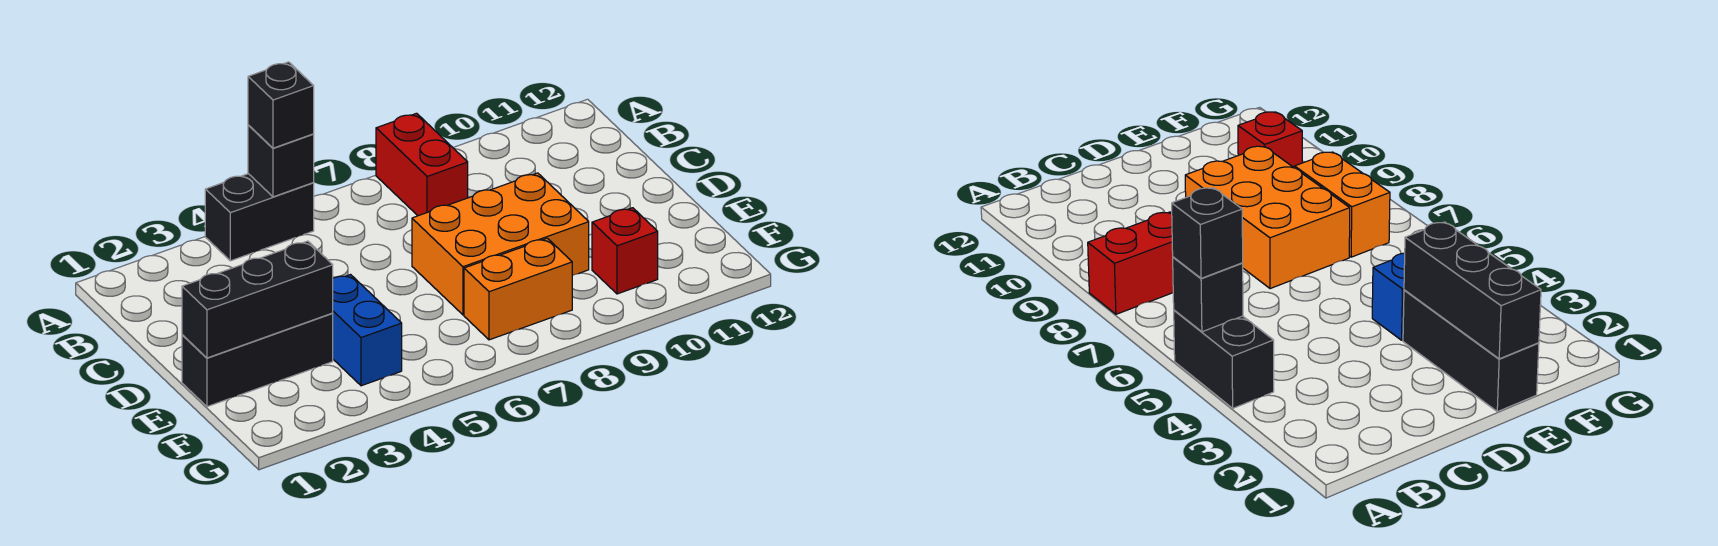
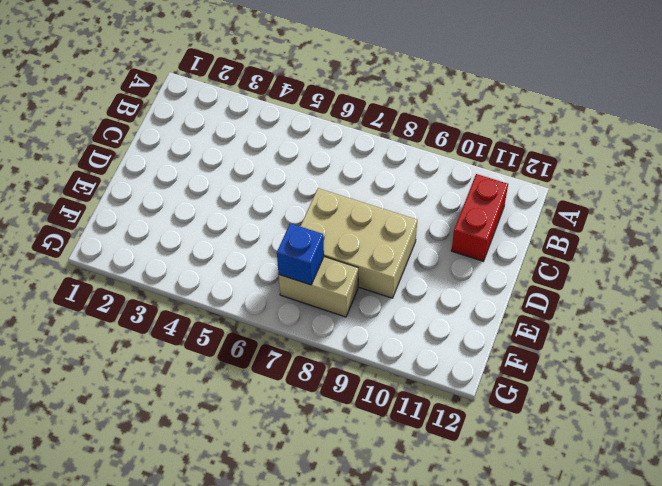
red 1x2 brick [451,174,508,261] -> red 1x2 brick moved to [376,113,468,216]
tan 2x3 brick [300,188,417,298] -> orange 2x3 brick [412,173,589,315]
tan 1x2 brick [279,257,358,317] -> orange 1x2 brick [464,238,572,340]
blue 1x1 brick [277,223,324,285] -> none
none -> black 1x2 brick [205,174,314,261]
none -> black 1x3 brick [182,313,333,407]

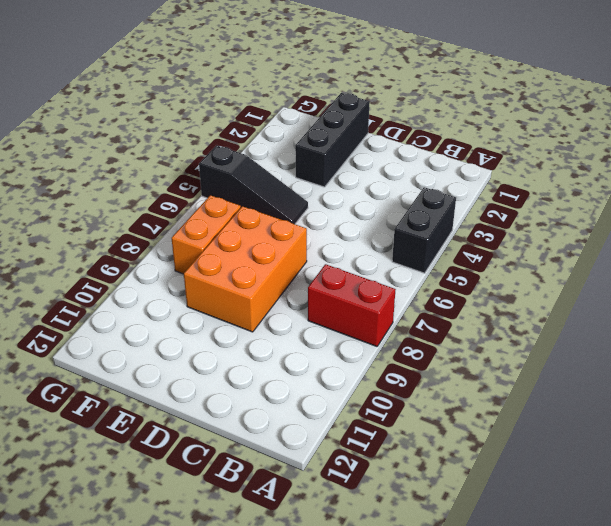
black 1x3 slope [199,145,308,224] -> none
none -> blue 1x2 brick [333,275,402,386]
none -> red 1x1 brick [592,208,658,294]

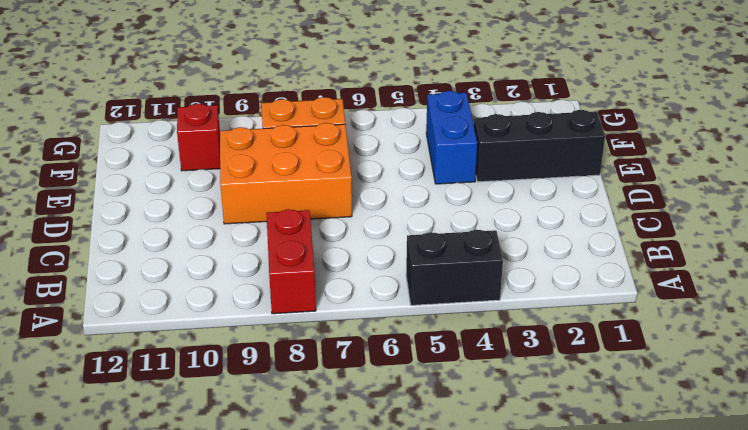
none -> black 1x1 brick [248,125,314,197]
none -> black 1x3 brick [182,241,333,358]

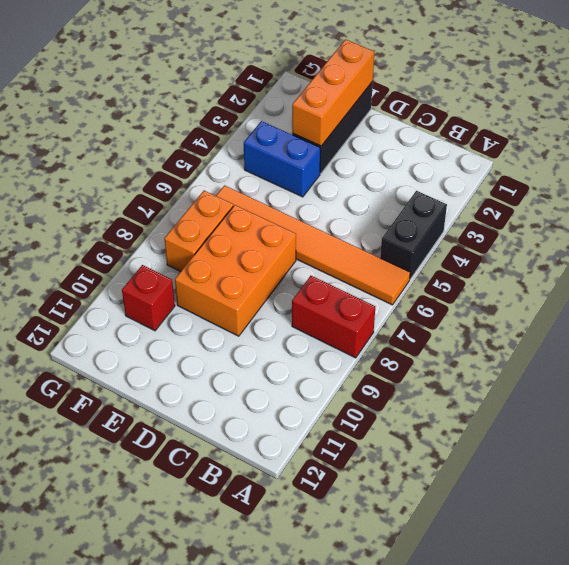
orange 1x6 tile [216,185,410,305] -> none
orange 1x3 brick [292,39,374,146] -> black 1x3 brick [182,241,333,358]
none -> black 1x1 brick [248,125,314,197]
none -> black 1x1 brick [248,62,314,148]

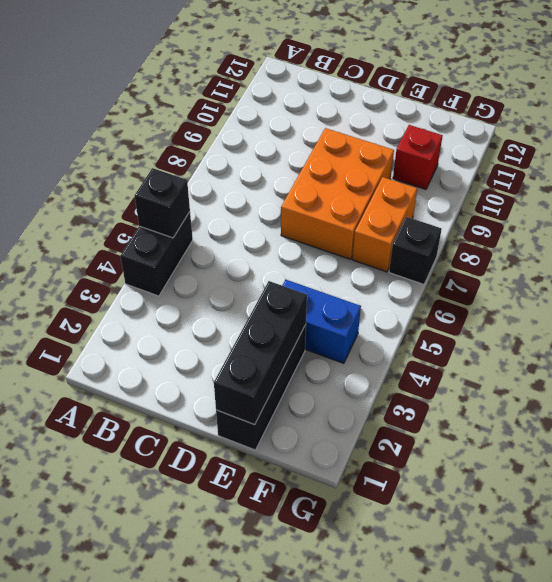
black 1x1 brick [389,217,441,284] -> black 1x1 brick moved to [248,62,314,148]
none -> red 1x2 brick [376,113,468,216]

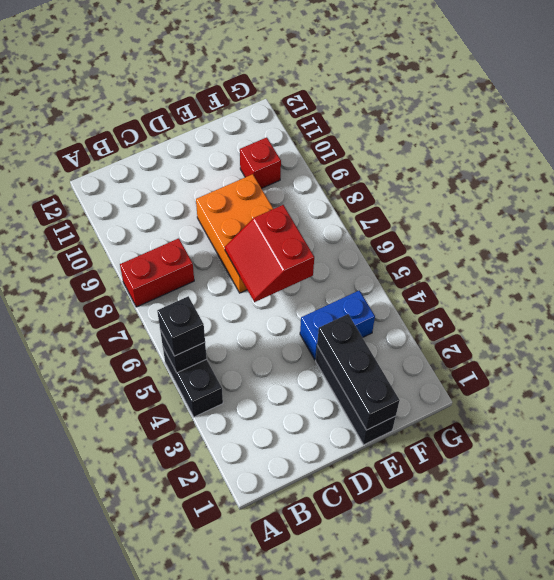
red 2x2 slope [225,205,314,302] -> none
none -> orange 1x2 brick [464,238,572,340]

